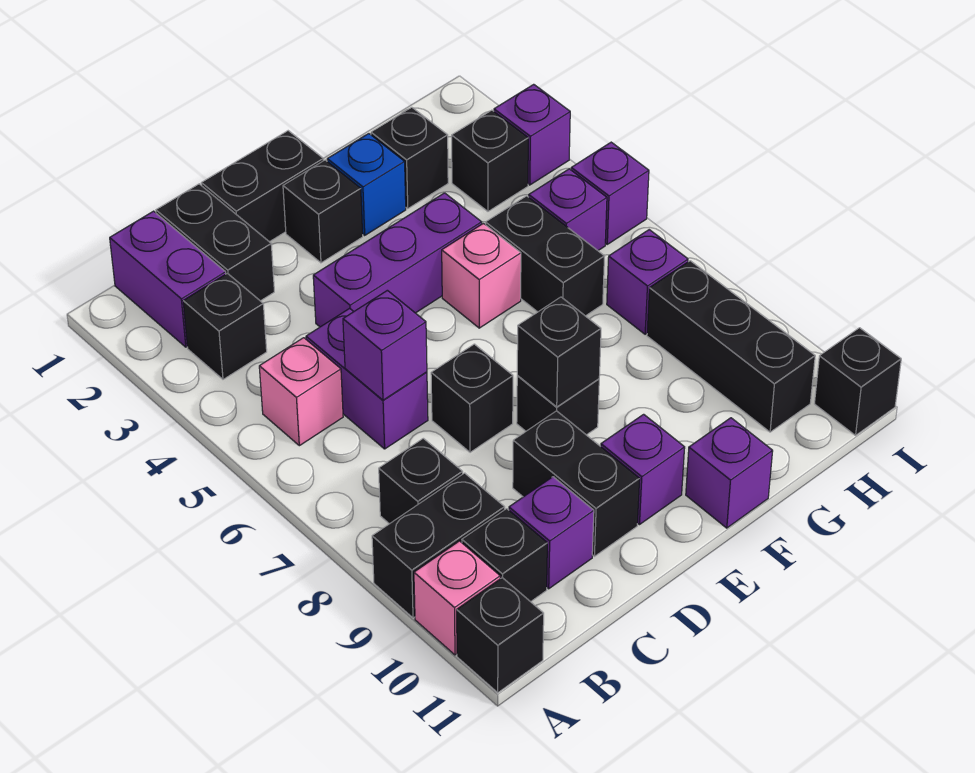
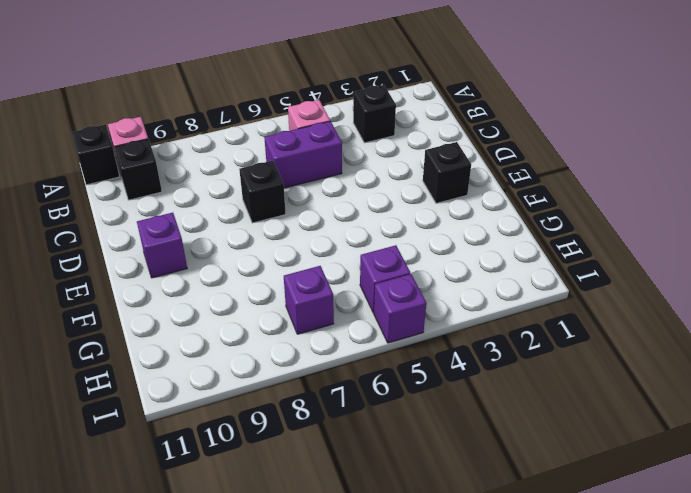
none -> black 1x2 brick [372,473,505,618]
none -> purple 1x2 brick [110,211,226,347]
none -> black 1x1 brick [379,438,463,524]
none -> black 1x2 brick [156,184,274,301]

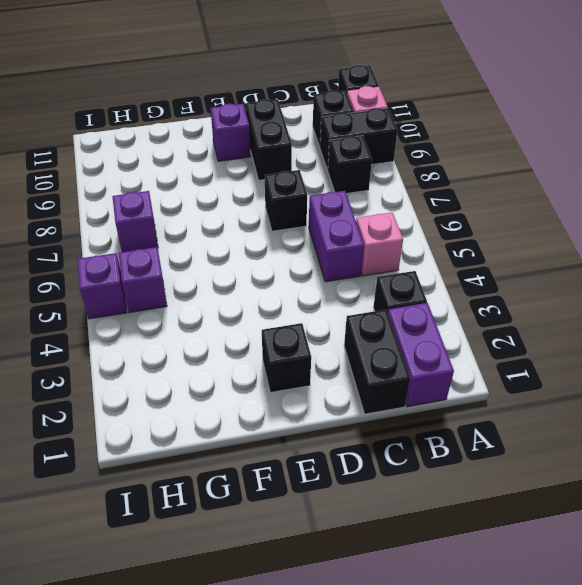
none -> purple 1x1 brick [509,477,594,589]
none -> black 1x2 brick [201,131,323,242]
none -> purple 1x3 brick [313,193,482,327]
none -> black 1x1 brick [517,376,599,435]

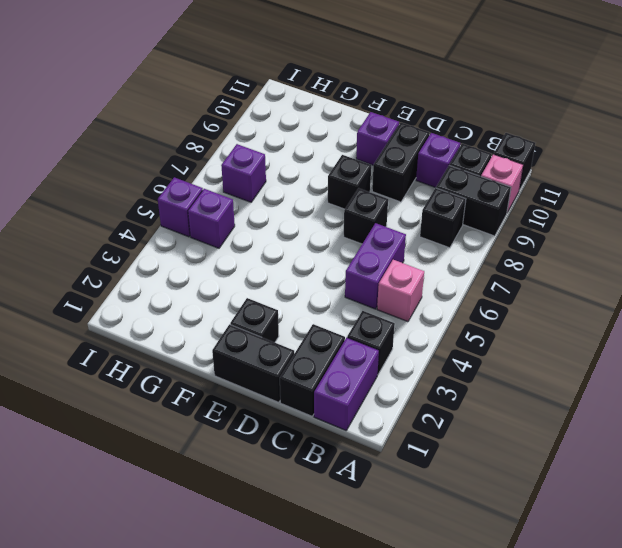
none -> purple 1x3 brick [313,193,482,327]
none -> blue 1x1 brick [327,134,406,235]
none -> pink 1x1 brick [442,223,521,328]
none -> purple 1x1 brick [686,418,773,528]

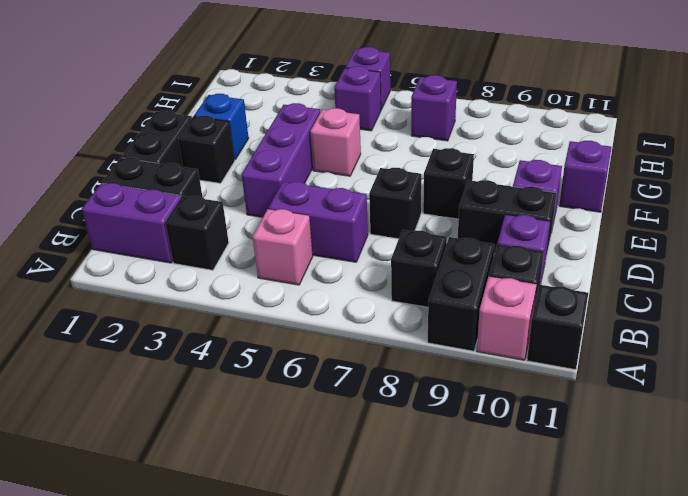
none -> black 1x1 brick [371,107,448,208]
none -> black 1x2 brick [486,196,605,316]
none -> black 1x1 brick [452,110,528,211]
none -> black 1x3 brick [647,261,815,432]

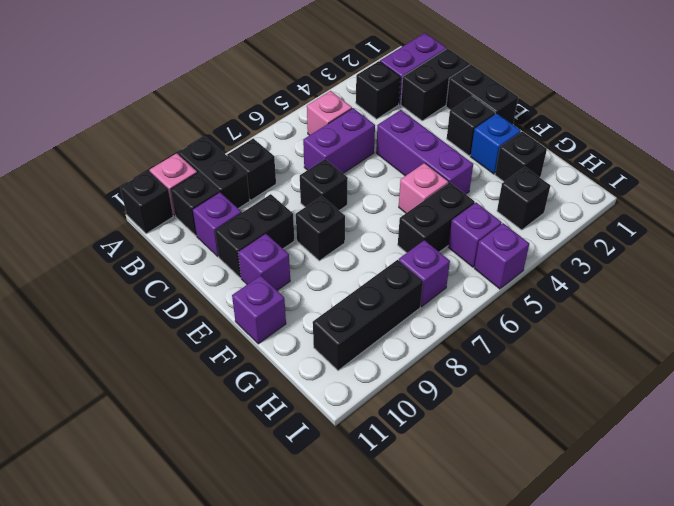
none -> purple 1x1 brick [494,84,570,185]
none -> black 1x1 brick [815,328,901,435]
none -> purple 1x1 brick [343,290,427,400]
none -> black 1x1 brick [517,297,601,407]

